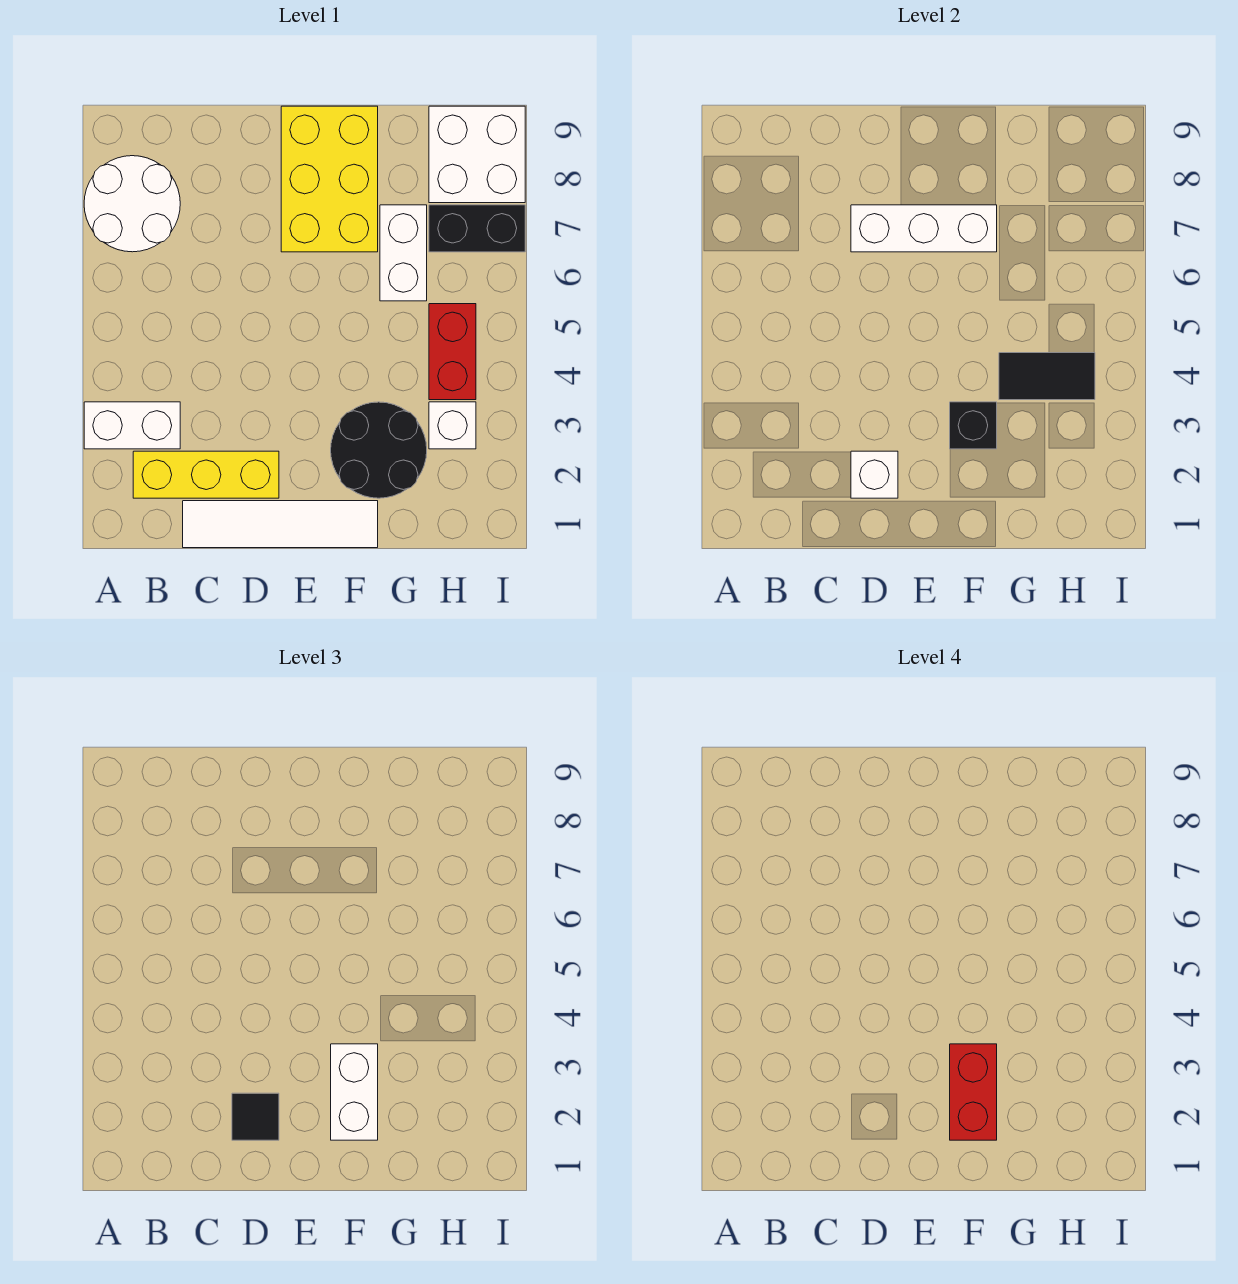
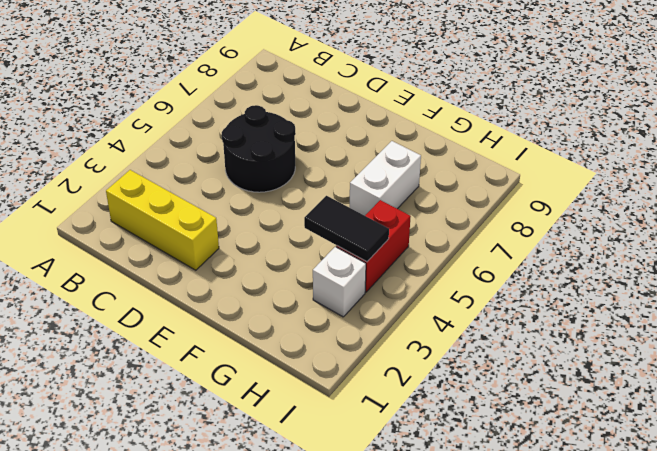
black 2x2 round brick [222,105,296,192] -> black 2x2 round brick moved to [331,402,427,498]
none -> white 1x2 brick [84,402,180,449]
none -> white 2x2 round brick [84,156,180,252]
none -> white 1x4 tile [183,501,378,548]

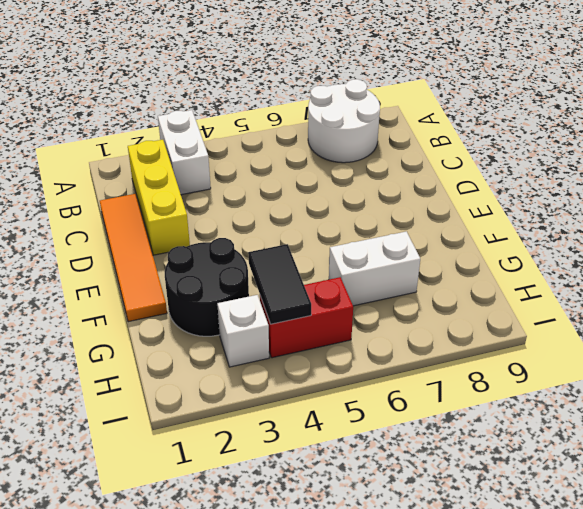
orange 1x4 tile [100,194,167,322] -> white 1x4 tile [183,501,378,548]
none -> yellow 2x3 brick [281,106,378,252]
none -> black 1x2 brick [429,205,525,252]
none -> white 2x2 brick [429,106,525,203]

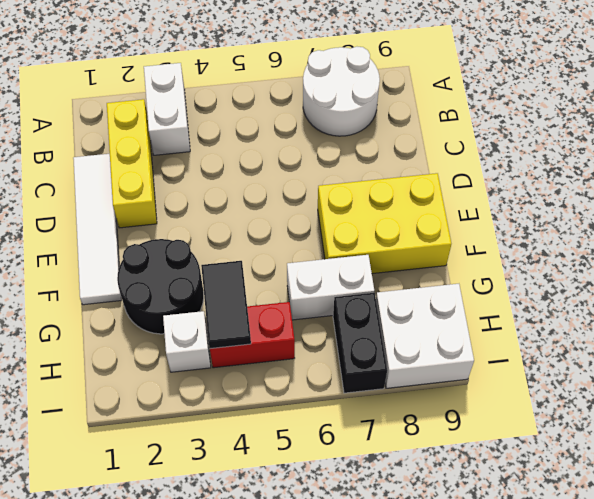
none -> white 1x1 brick [851,451,898,498]
none -> white 1x3 brick [851,205,997,252]
none -> black 1x1 brick [950,402,997,449]

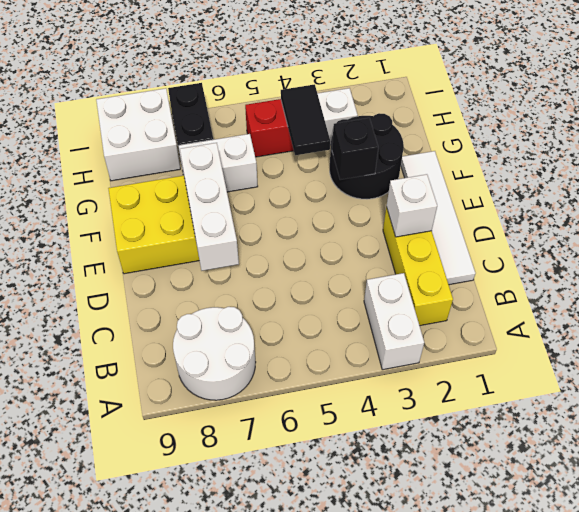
none -> black 1x1 tile [232,1093,279,1140]
none -> white 1x2 brick [331,1044,378,1140]
none -> red 1x2 brick [950,1044,997,1140]

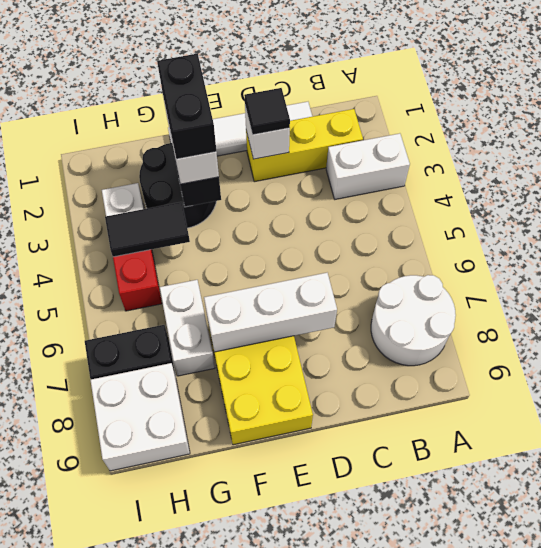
black 1x2 brick [157,54,216,159] -> red 1x2 brick [950,1044,997,1140]

